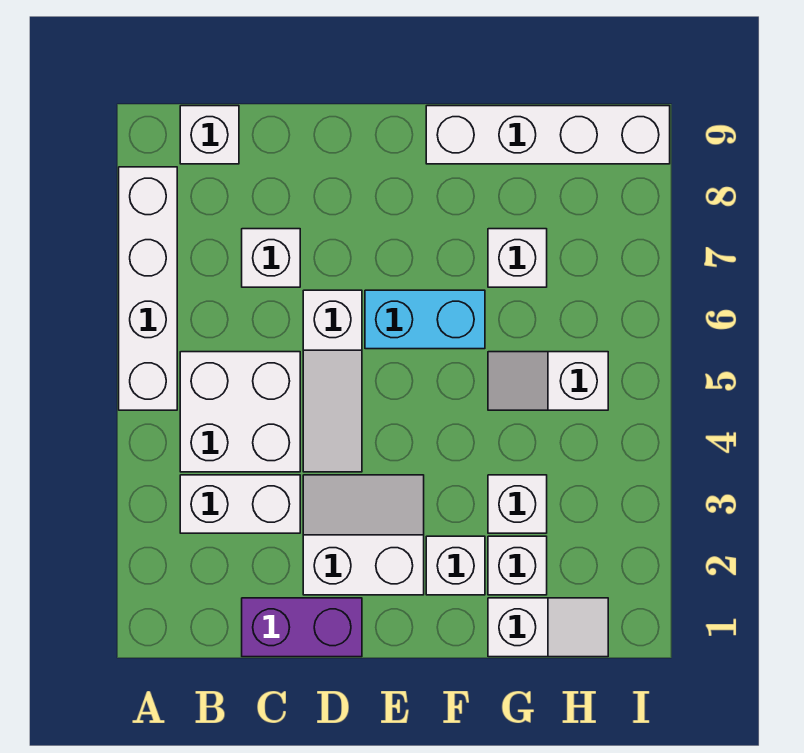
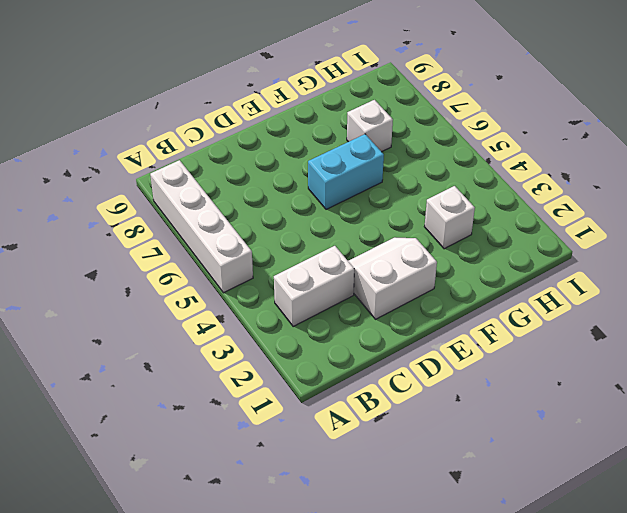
none -> white 2x2 brick [180,352,300,472]
none -> white 1x1 brick [180,106,239,164]
none -> purple 1x2 brick [242,598,362,657]

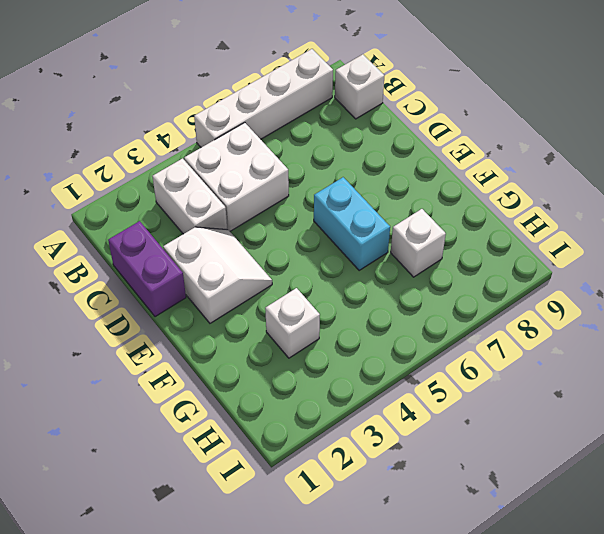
none -> white 1x1 brick [242,229,300,287]
none -> white 1x3 slope [303,290,362,472]
none -> white 1x1 brick [426,536,485,595]

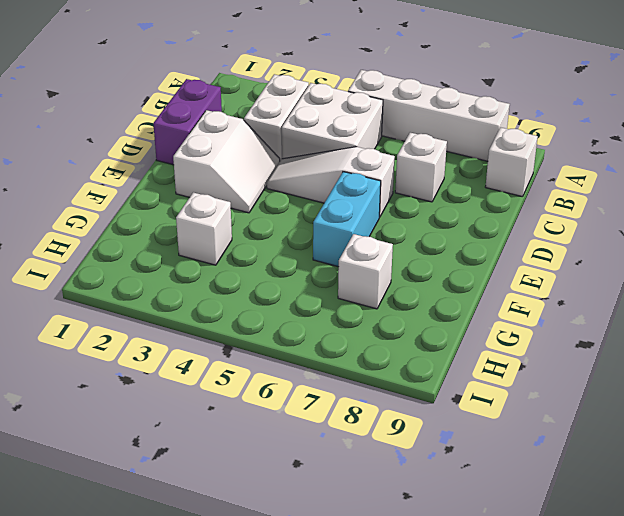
none -> white 1x1 brick [426,536,485,595]
none -> white 1x4 brick [426,106,670,164]
none -> white 1x2 slope [488,598,608,657]

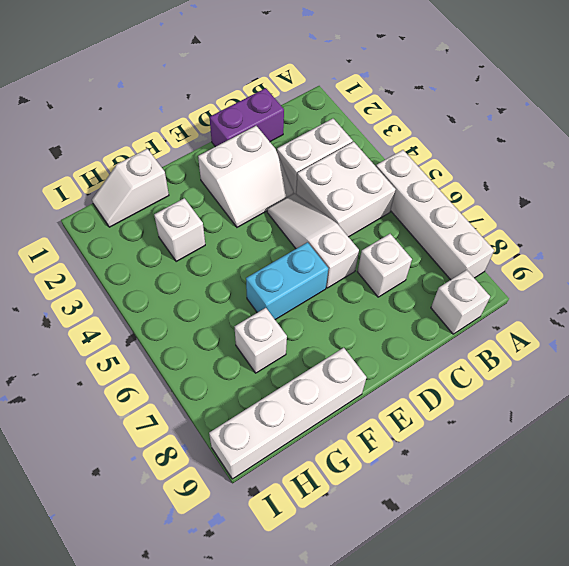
none -> white 1x1 brick [426,536,485,595]
none -> white 1x1 brick [488,536,547,595]
none -> white 1x2 slope [488,352,608,410]

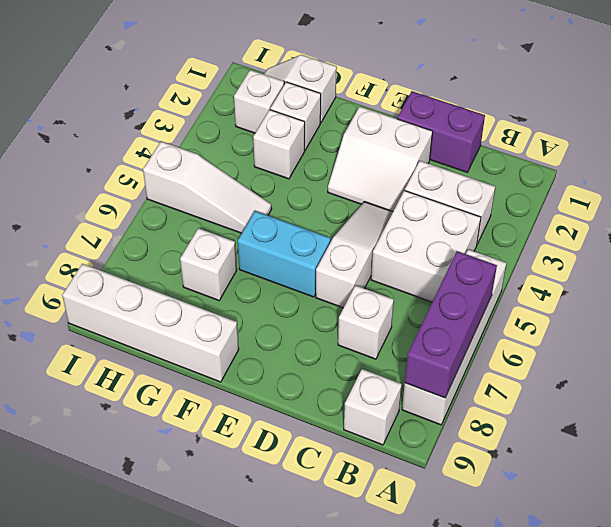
purple 1x3 brick [405,251,497,398] -> none
white 1x3 slope [143,141,272,233] -> white 1x2 slope [488,352,608,410]
white 1x1 brick [234,70,284,133] -> white 1x1 brick moved to [426,536,485,595]

